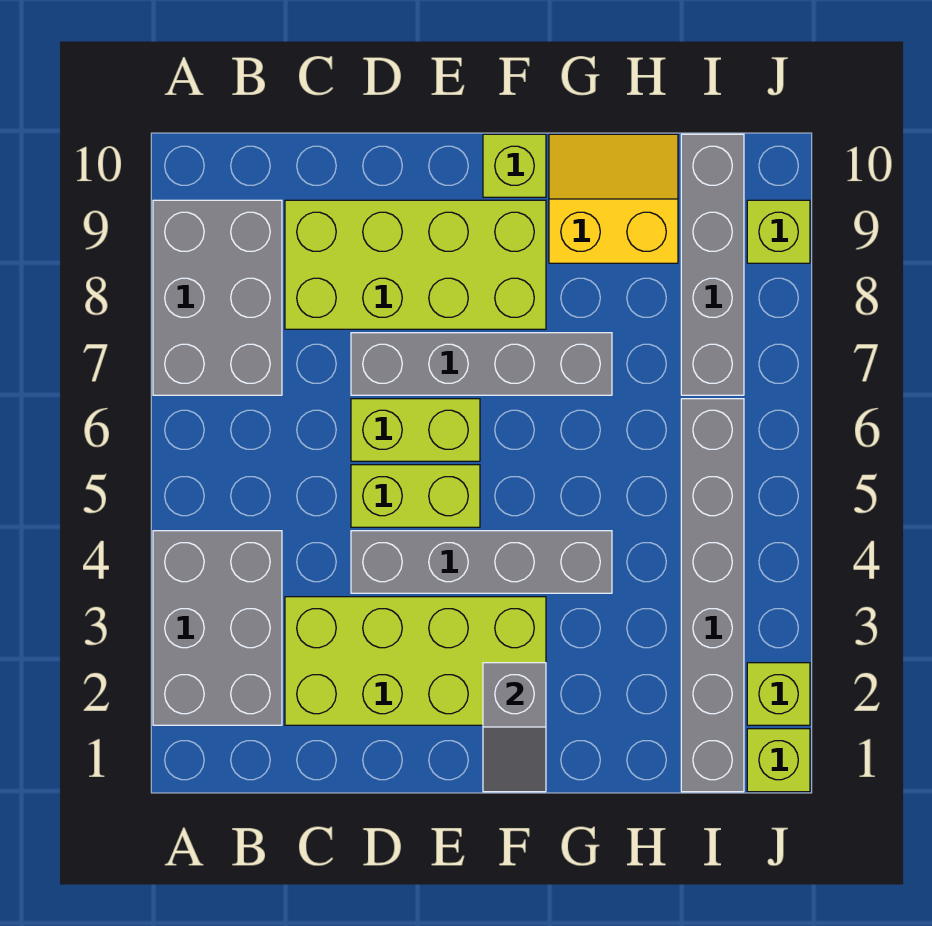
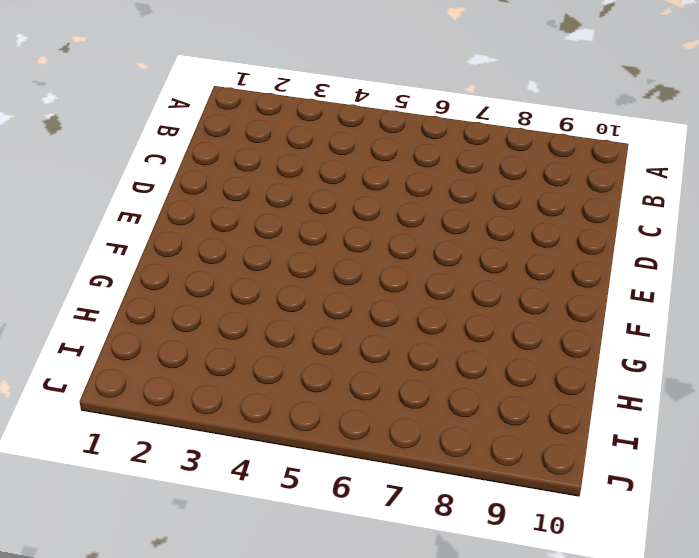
none -> grey 2x3 brick [153,531,282,725]
none -> grey 2x3 brick [153,200,282,395]
none -> lime 2x4 brick [285,597,546,725]

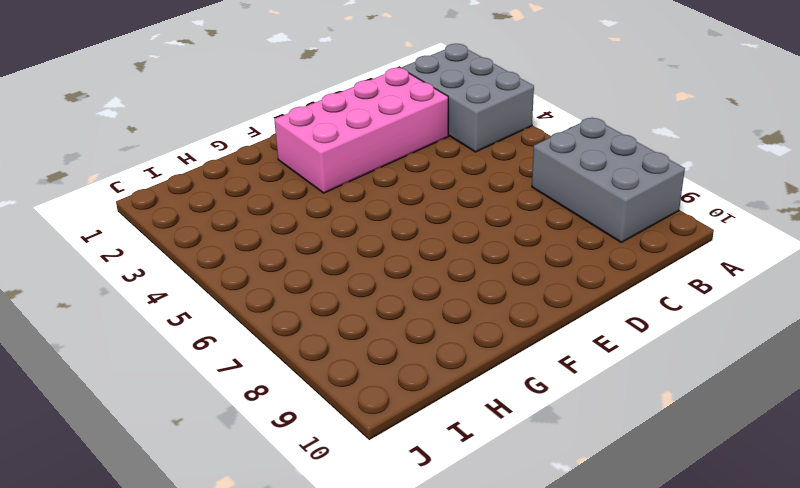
pink 2x4 brick [274,68,448,193] -> lime 2x4 brick [285,597,546,725]
none -> lime 2x4 brick [285,200,546,329]
none -> grey 1x4 brick [351,531,612,593]
none -> lime 1x2 brick [351,465,480,527]

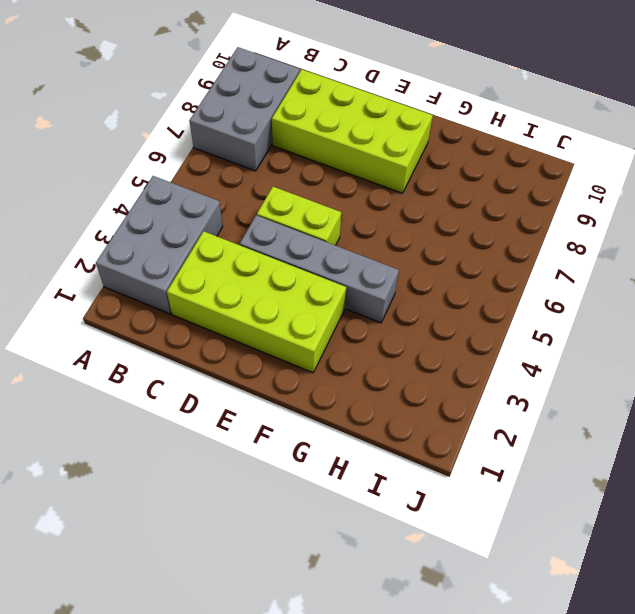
none -> lime 1x2 brick [351,399,480,461]
none -> grey 1x4 brick [351,333,612,395]
none -> lime 1x1 brick [483,134,546,197]

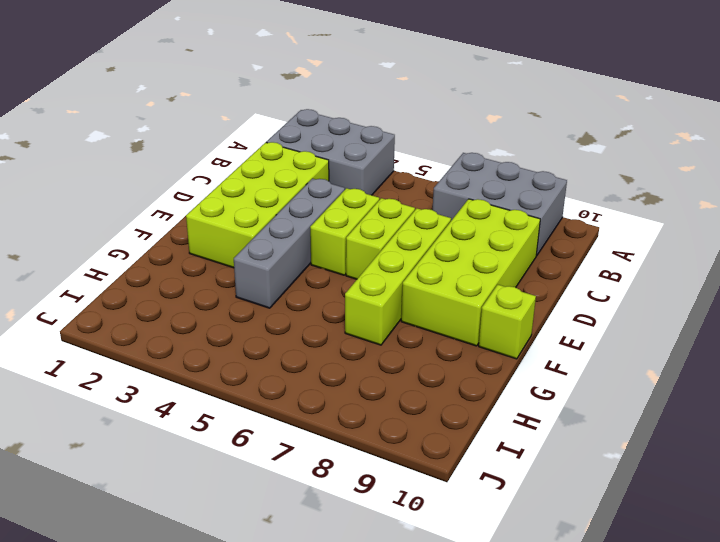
lime 1x4 brick [345,208,451,345] -> grey 1x4 brick [351,333,612,395]
none -> yellow 2x2 slope [549,134,678,263]
none -> grey 1x6 brick [681,399,744,792]
none -> grey 1x4 brick [681,134,744,395]

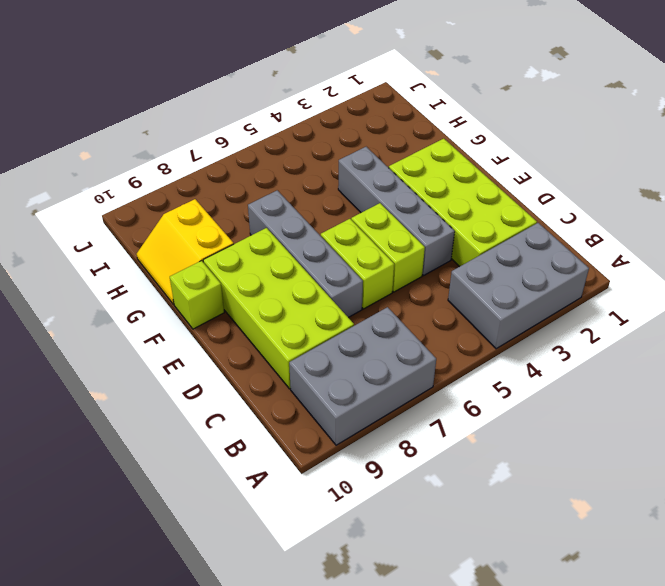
none -> grey 1x6 brick [681,399,744,792]
none -> grey 1x4 brick [681,134,744,395]
none -> lime 1x1 brick [747,729,810,792]

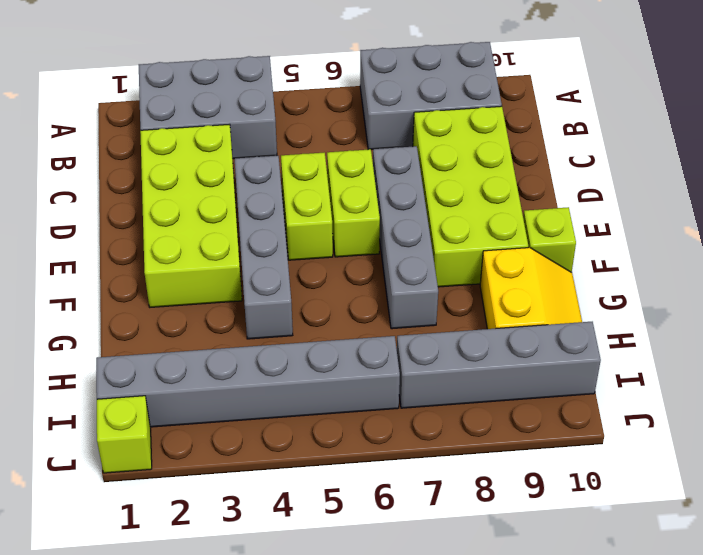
none -> lime 1x1 brick [747,663,810,725]
none -> lime 1x1 brick [747,200,810,263]
none -> grey 1x2 slope [483,663,546,792]

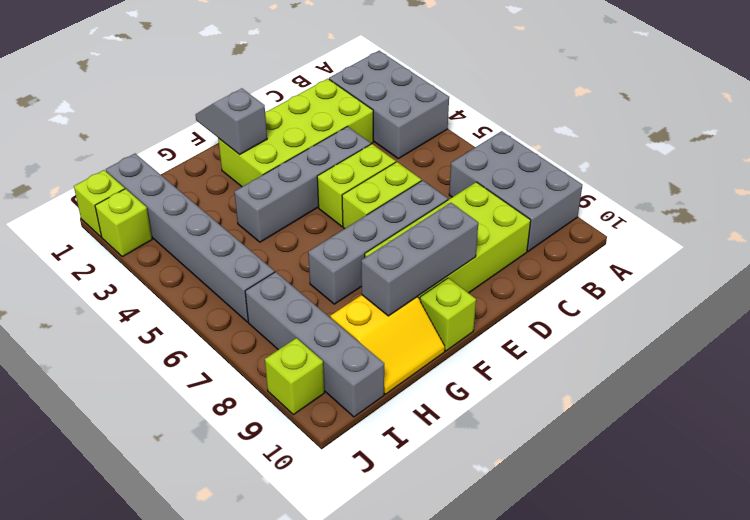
grey 1x3 brick [361,203,478,316] -> none

